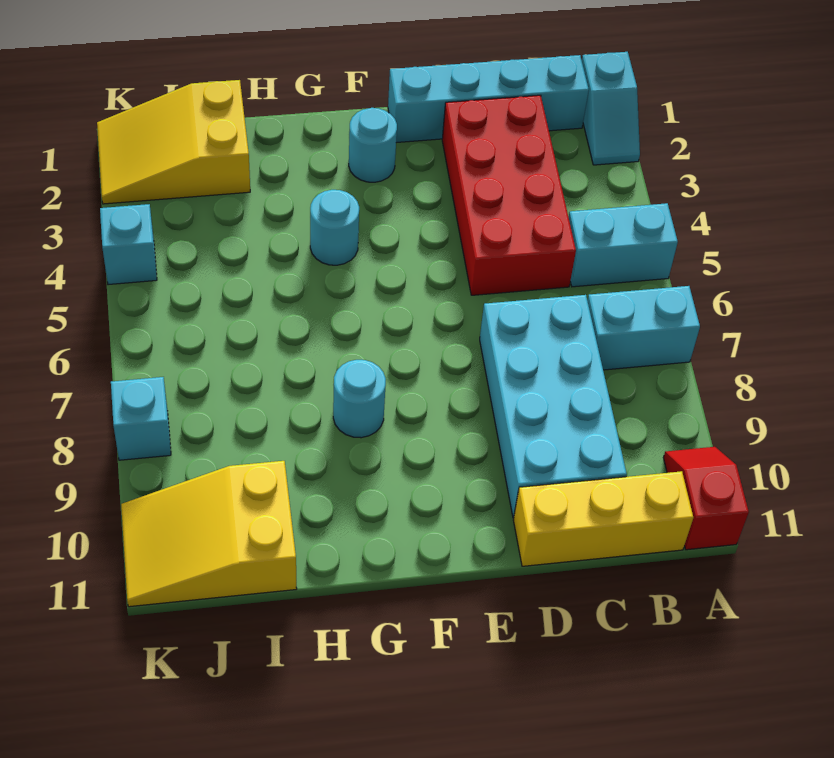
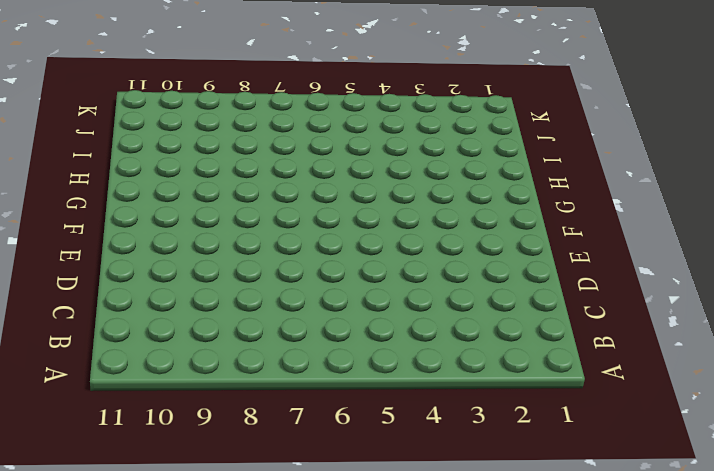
none -> cyan 1x2 slope [582,52,640,165]
none -> cyan 1x2 brick [568,203,678,287]
none -> cyan 1x2 brick [587,286,700,370]

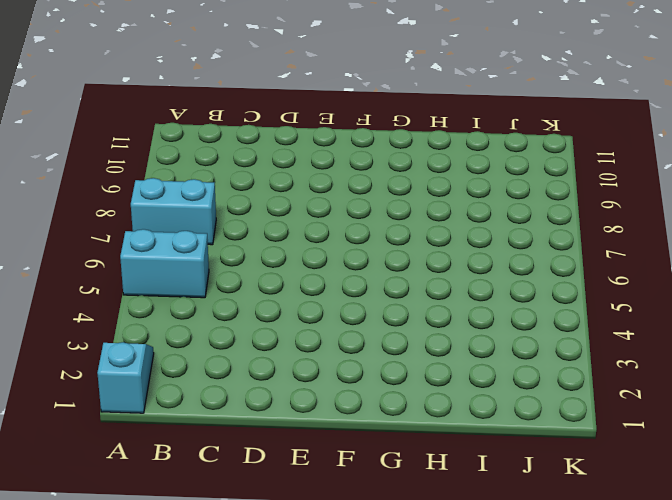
none -> red 1x2 slope [663,447,749,550]
none -> cyan 1x4 brick [388,55,589,143]
none -> yellow 1x3 brick [513,471,693,566]

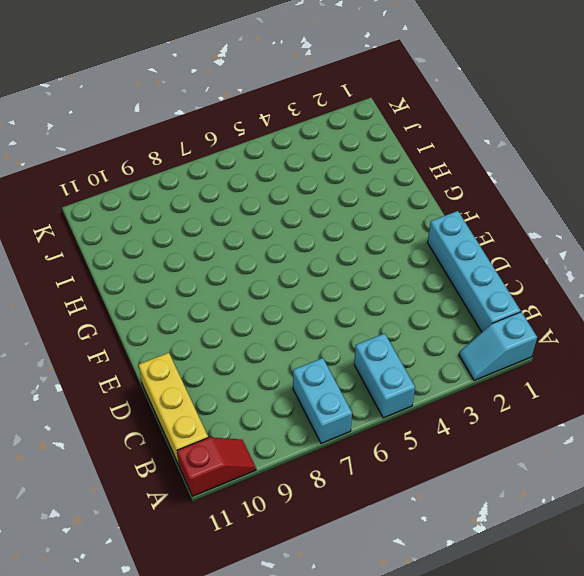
none -> red 2x4 brick [442,95,576,295]
none -> cyan 2x4 brick [480,295,627,518]
none -> cyan 1x1 round brick [349,108,397,182]

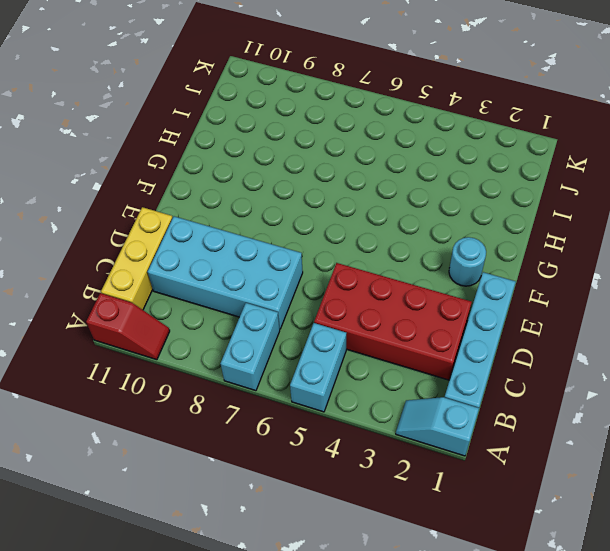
none -> cyan 1x1 round brick [310,190,359,265]
none -> cyan 1x1 round brick [333,360,386,438]
none -> yellow 2x3 slope [97,80,250,204]

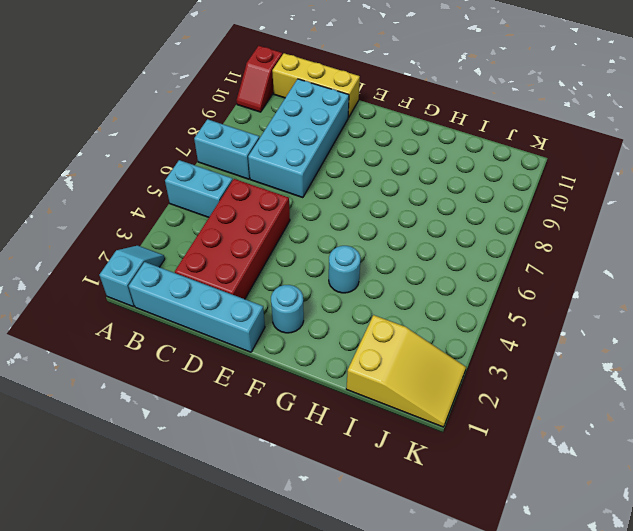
none -> cyan 1x1 round brick [333,360,386,438]
none -> yellow 2x3 slope [121,461,297,607]
none -> cyan 1x1 brick [100,204,157,285]

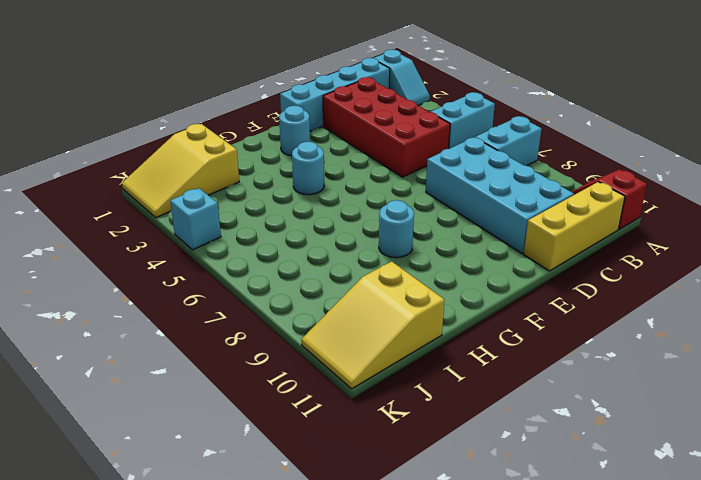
none -> cyan 1x1 brick [111,377,171,460]

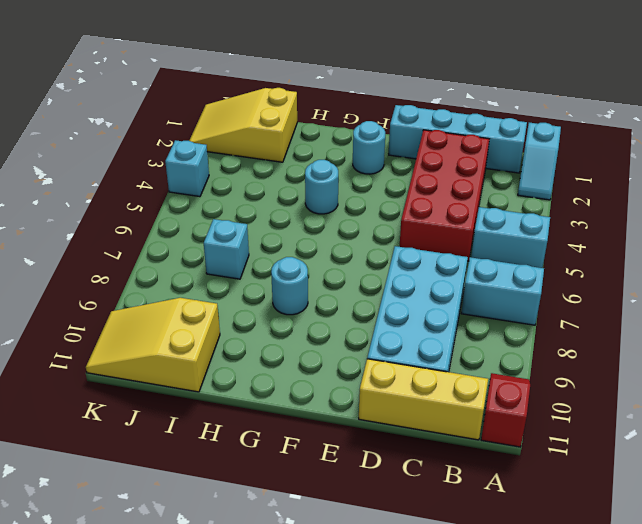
cyan 1x1 brick [204,219,249,279] -> cyan 1x1 brick moved to [111,377,171,460]

